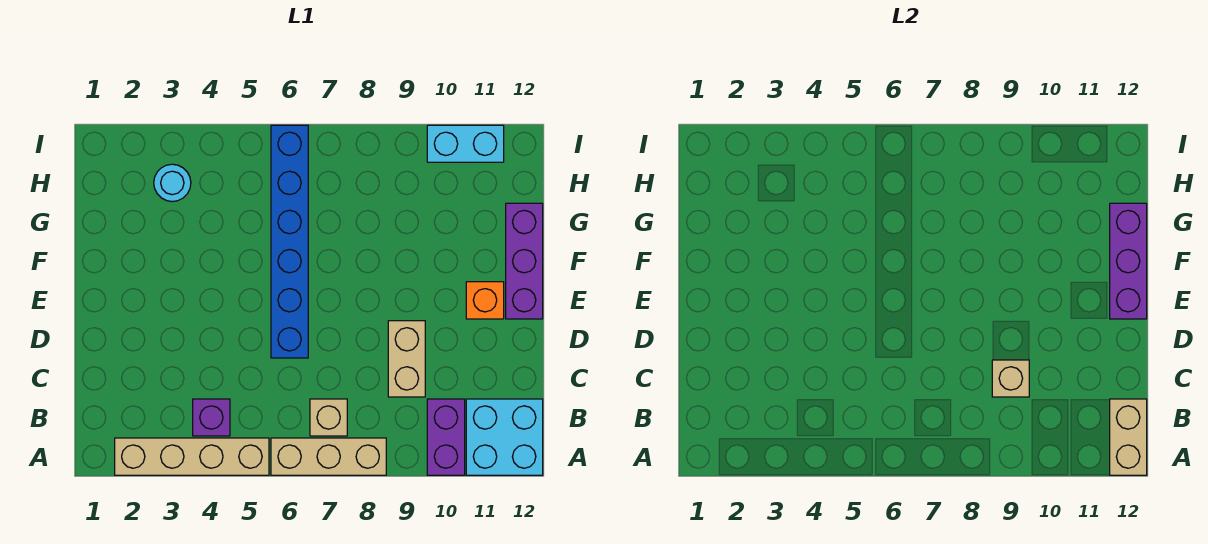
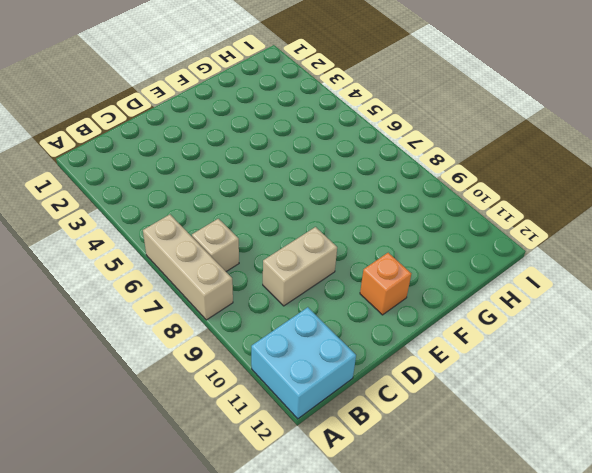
none -> tan 1x4 brick [115,438,269,475]
none -> purple 1x2 brick [427,399,465,475]
none -> purple 1x1 brick [193,399,230,436]

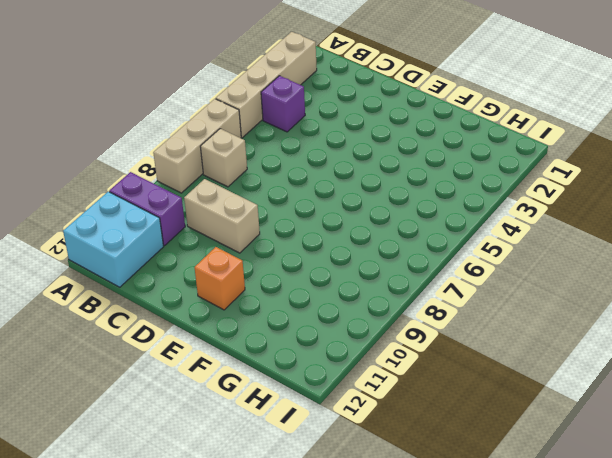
none -> blue 1x6 brick [271,125,308,358]
none -> purple 1x3 brick [506,203,543,319]
none -> cyan 1x1 round brick [154,164,191,202]

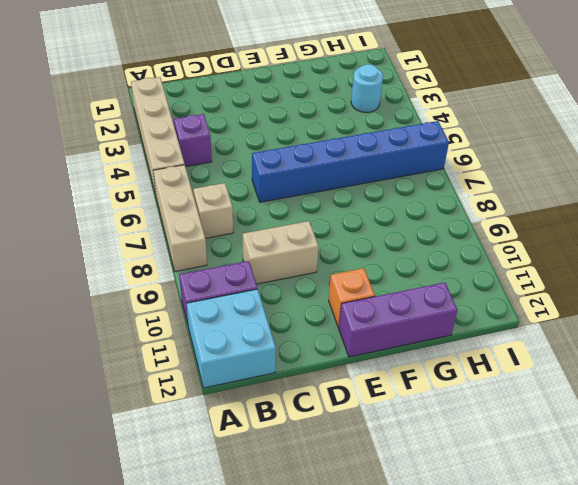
none -> cyan 1x2 brick [427,125,504,162]
none -> tan 1x2 brick [1110,399,1147,475]
none -> tan 1x1 brick [992,360,1029,397]

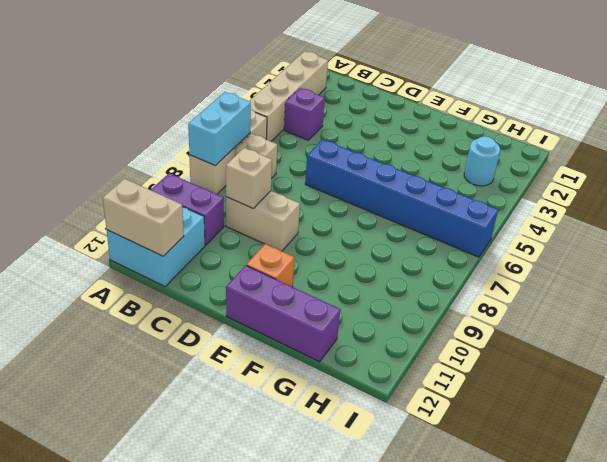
cyan 1x2 brick [188,92,251,166] -> cyan 1x2 brick moved to [427,125,504,162]
none -> purple 1x3 brick [1110,203,1147,319]

